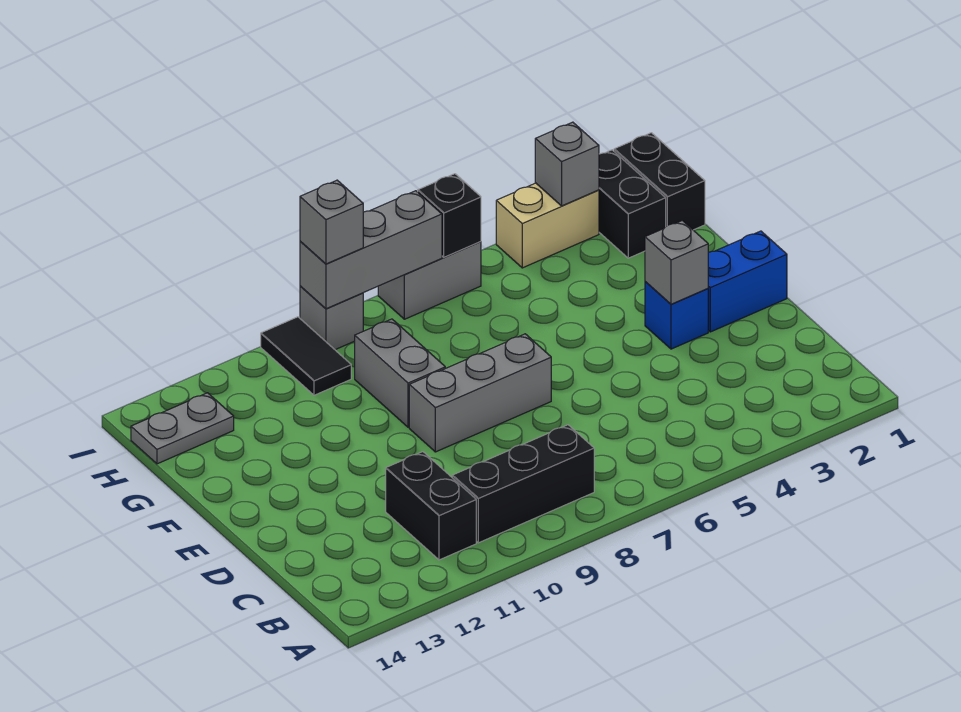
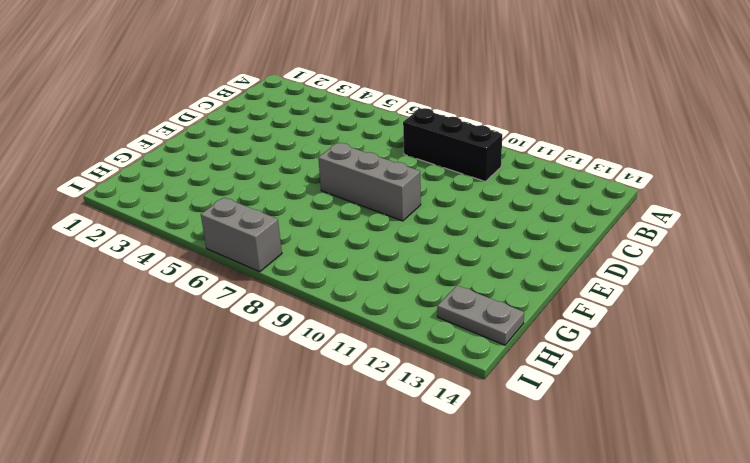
none -> black 1x2 brick [386,452,476,560]
none -> blue 1x2 brick [708,231,787,332]
none -> blue 1x1 brick [645,282,708,349]

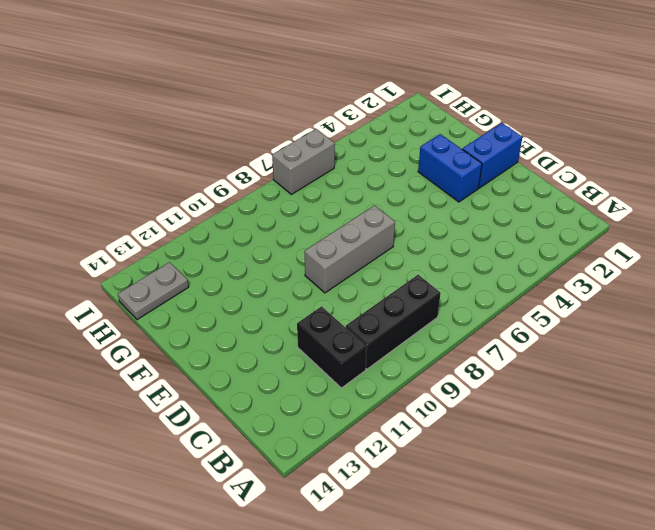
blue 1x2 brick [418,134,482,202] -> blue 1x1 brick [645,282,708,349]
none -> grey 1x2 brick [355,319,445,427]
none -> black 1x2 brick [614,133,705,230]
none -> black 1x2 brick [599,150,666,258]

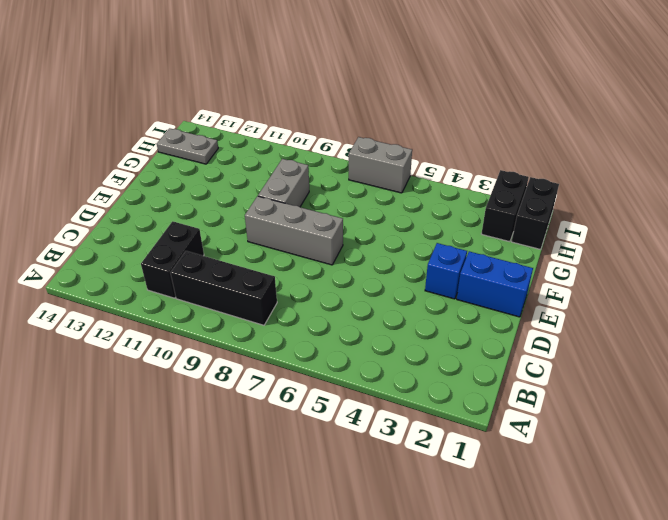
none -> black 1x2 tile [261,317,351,395]
none -> tan 1x2 brick [496,183,599,268]
none -> grey 1x1 brick [300,286,363,350]

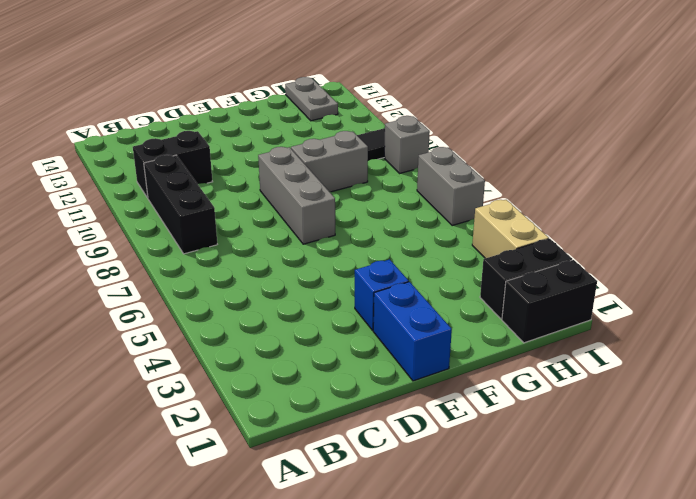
none -> grey 1x1 brick [645,221,708,304]
none -> grey 1x1 brick [535,122,599,206]
none -> black 1x1 brick [418,174,481,257]

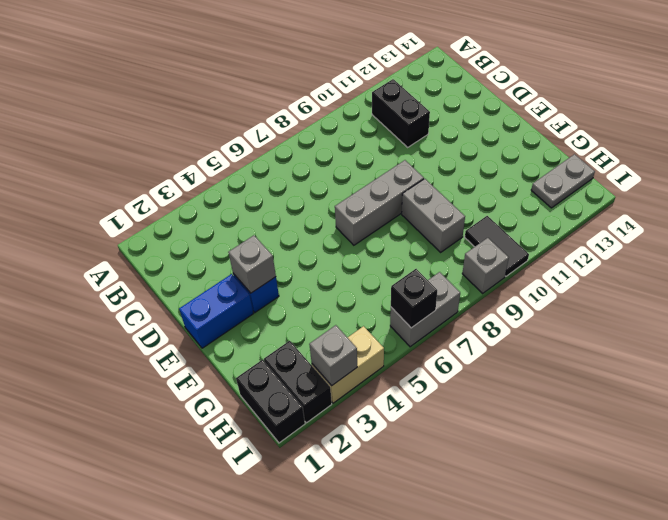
none -> black 1x3 brick [452,425,594,543]
none -> grey 1x3 brick [300,191,442,309]
none -> grey 1x1 brick [300,180,363,264]

